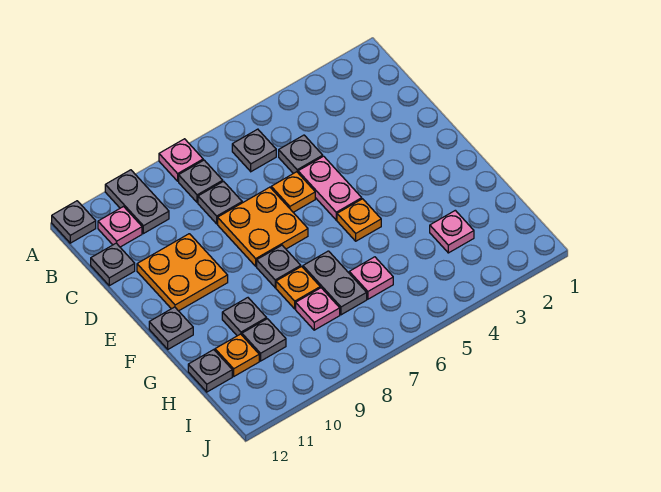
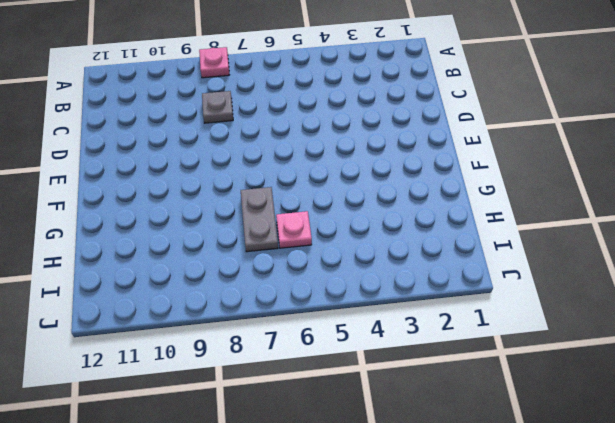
none -> grey 1x2 plate [105,170,169,234]
none -> grey 1x1 plate [52,201,96,243]
none -> grey 1x1 plate [232,129,276,172]

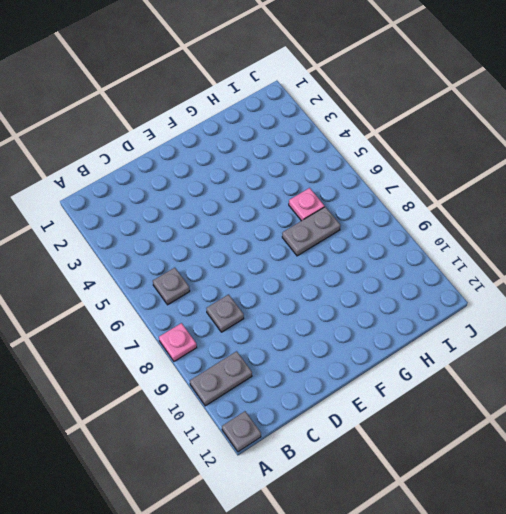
none -> grey 1x1 plate [179,160,223,203]
none -> pink 1x1 plate [98,207,142,247]
none -> grey 1x1 plate [279,135,323,174]

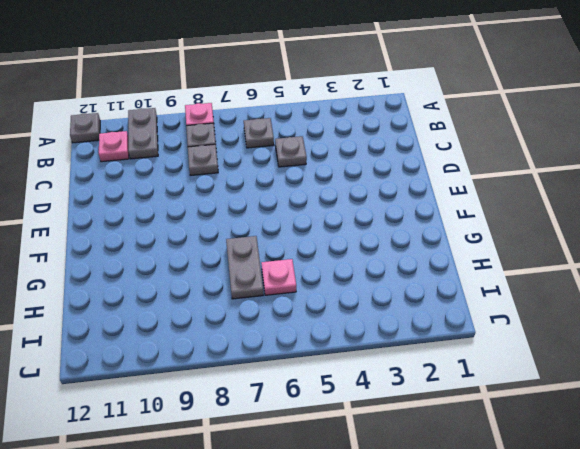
none -> grey 1x1 plate [91,243,135,286]
none -> pink 1x2 plate [298,156,362,220]
none -> orange 1x1 plate [271,172,315,212]

